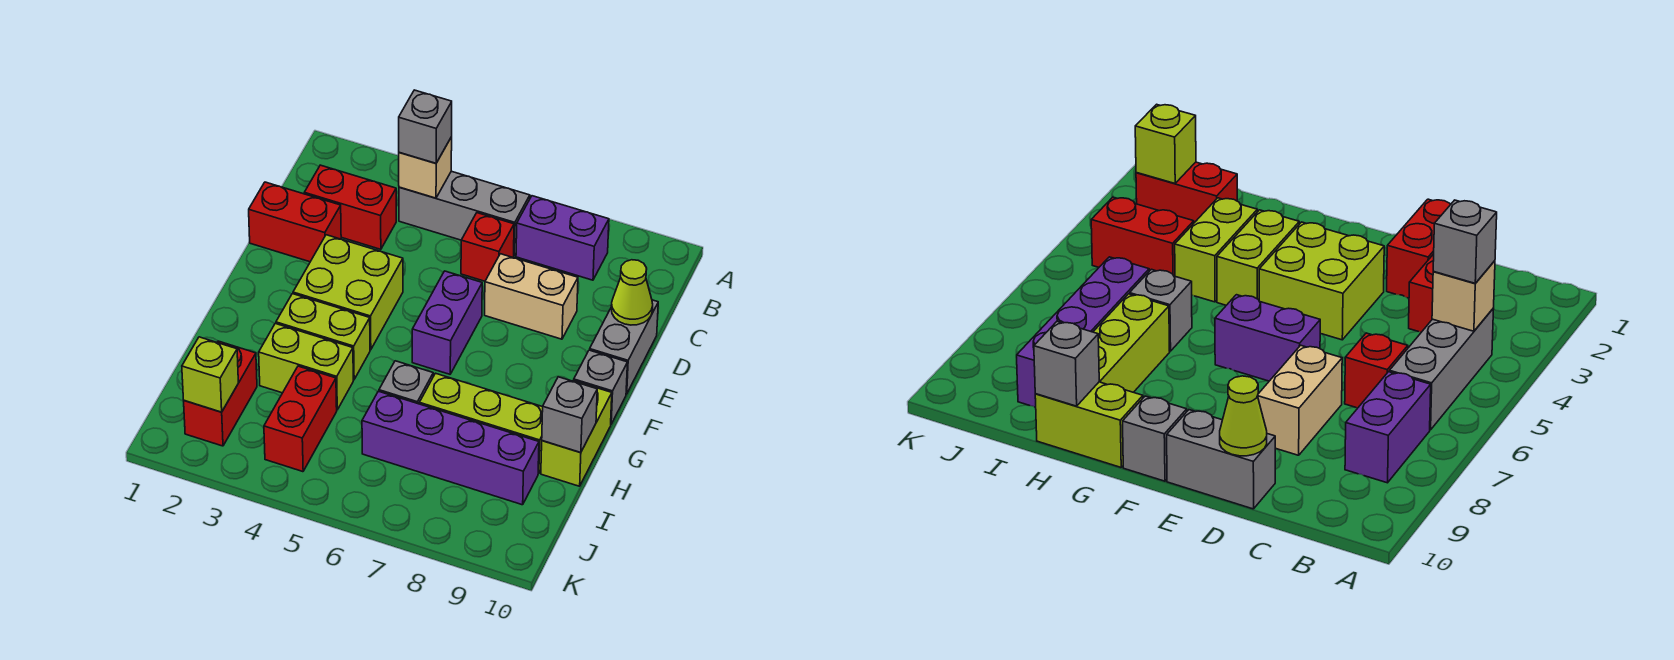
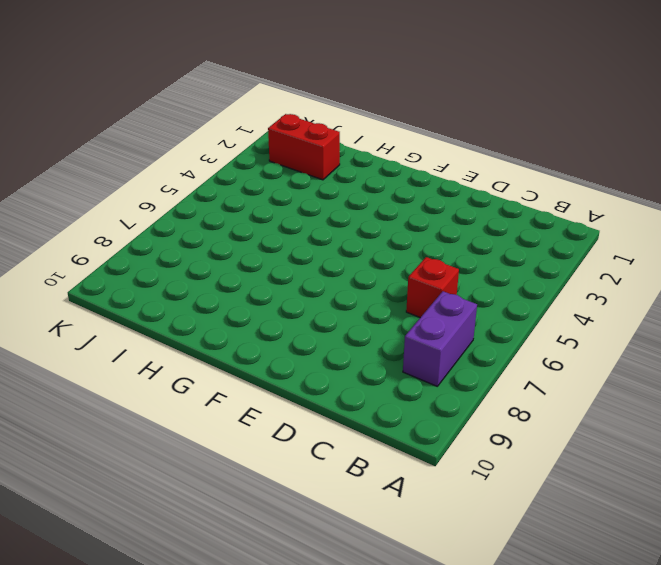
none -> grey 1x3 brick [399,171,530,256]
none -> red 1x2 brick [304,165,396,249]
none -> red 1x2 brick [249,182,341,262]

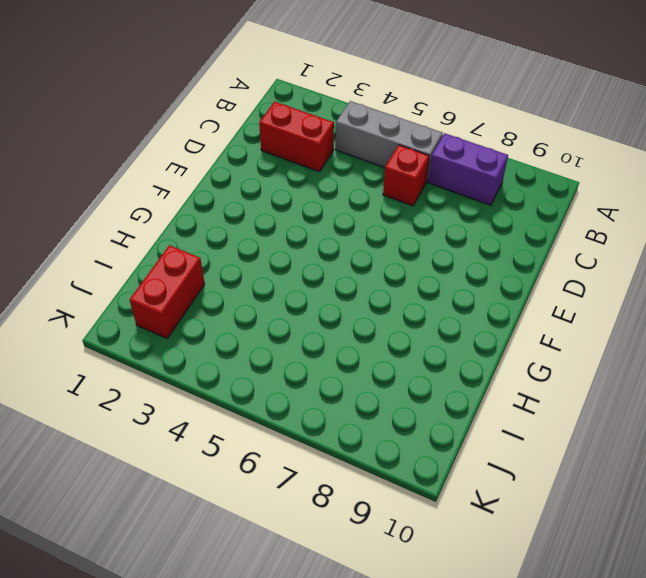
none -> red 1x2 brick [249,182,341,262]
none -> tan 1x2 brick [485,254,578,339]
none -> grey 1x2 brick [590,300,658,394]

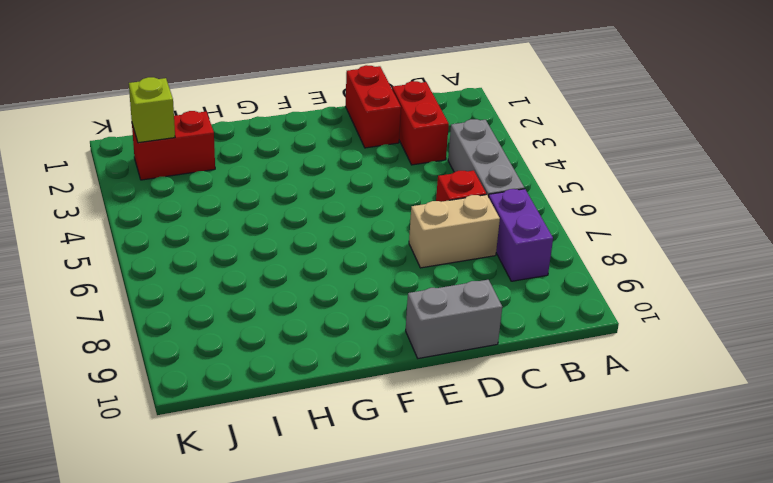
tan 1x2 brick [409,195,500,268] -> tan 1x2 brick turned to [485,254,578,339]
none -> lime 2x2 brick [293,235,403,350]
none -> purple 1x2 brick [412,271,482,374]
none -> grey 1x1 brick [574,350,627,424]

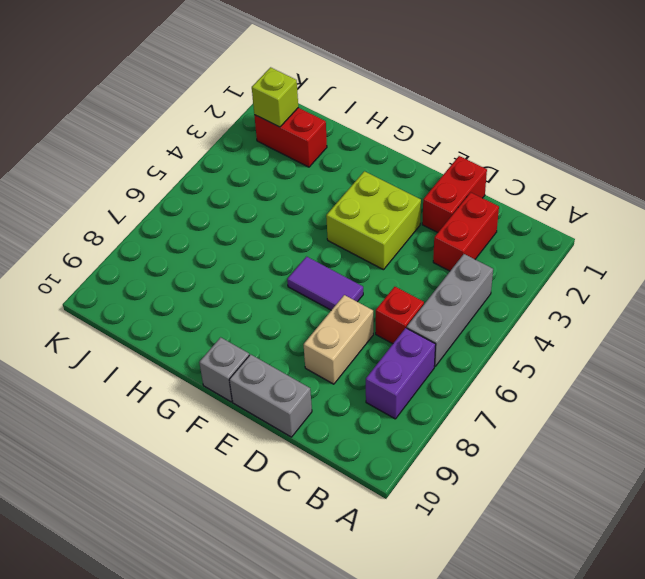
purple 1x2 tile [287,257,363,310] -> purple 1x2 brick [412,271,482,374]
none -> lime 1x2 brick [276,294,370,380]
none -> lime 1x2 brick [541,381,612,486]
none -> lime 1x2 brick [259,324,353,410]

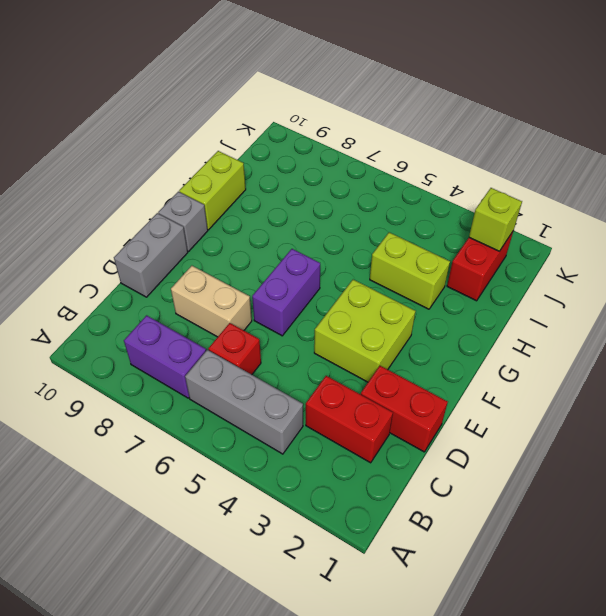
none -> lime 1x2 brick [276,294,370,380]
none -> grey 1x1 brick [379,361,433,404]
none -> lime 1x3 brick [419,373,543,474]

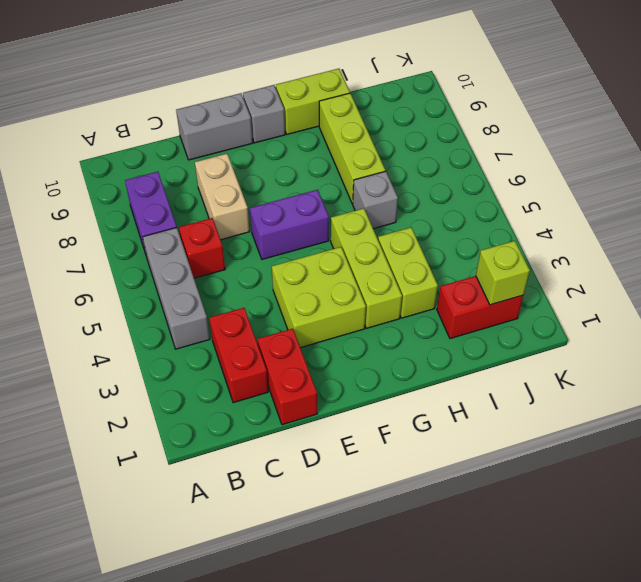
lime 1x3 brick [331,208,402,328] -> lime 1x2 brick [276,294,370,380]
none -> red 1x2 brick [264,366,337,472]
none -> purple 1x4 brick [362,391,539,505]
none -> tan 1x1 brick [399,137,452,198]

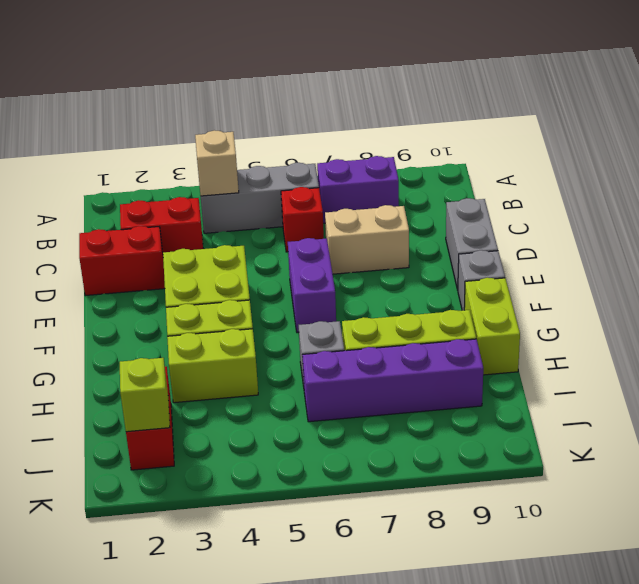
none -> red 1x2 brick [264,366,337,472]
none -> lime 1x1 cone [611,260,653,325]
none -> grey 1x1 brick [542,377,597,452]

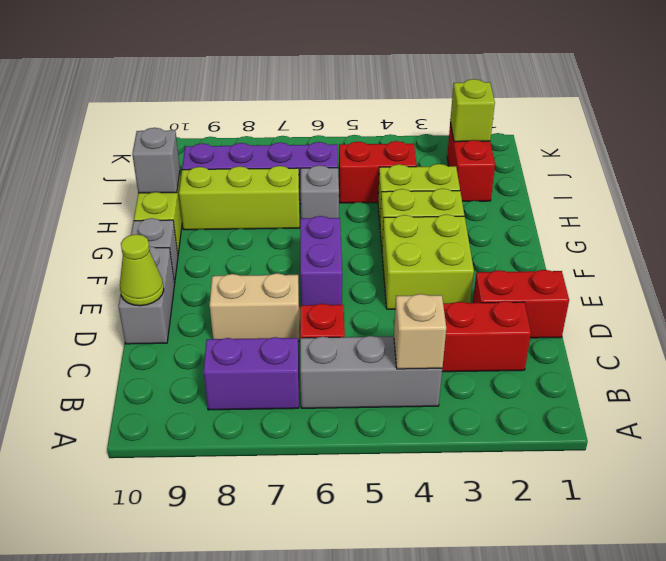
red 1x2 brick [339,141,417,203] -> red 1x2 brick turned to [264,366,337,472]
none -> grey 1x1 brick [399,90,452,163]

